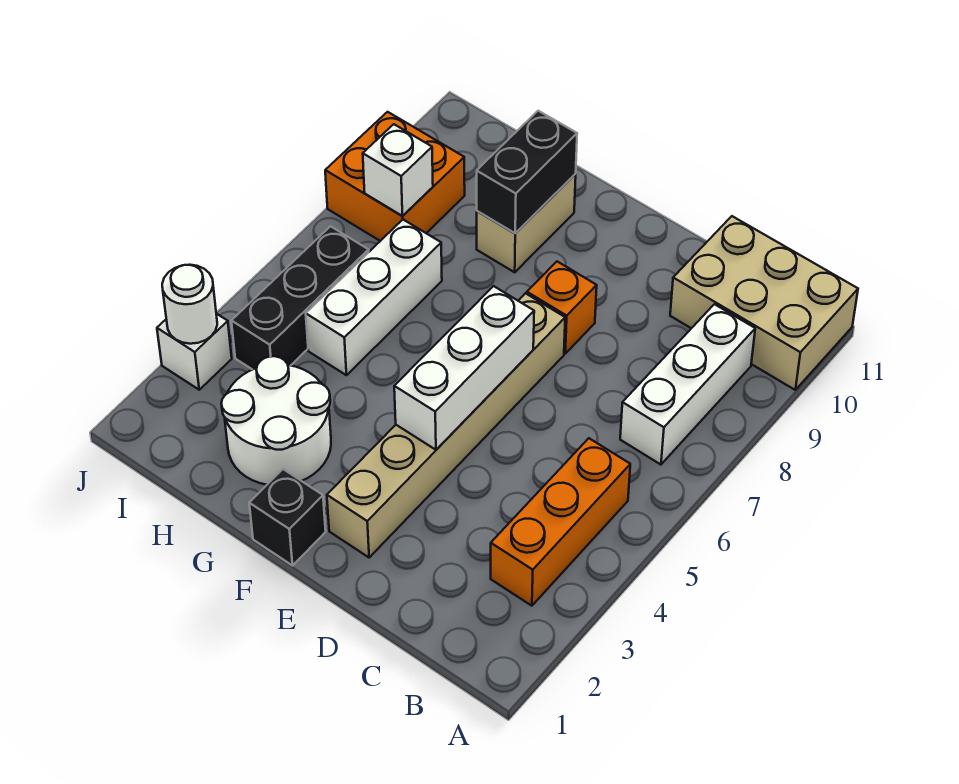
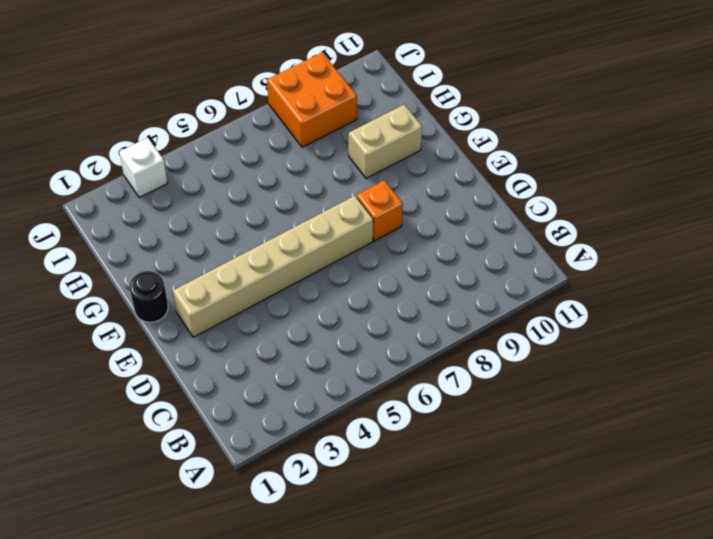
black 1x1 round brick [130,271,168,322] -> black 1x1 brick [249,469,326,566]
none -> tan 2x3 brick [670,216,858,390]
none -> orange 1x3 brick [491,438,630,606]
none -> white 1x3 brick [620,304,755,465]

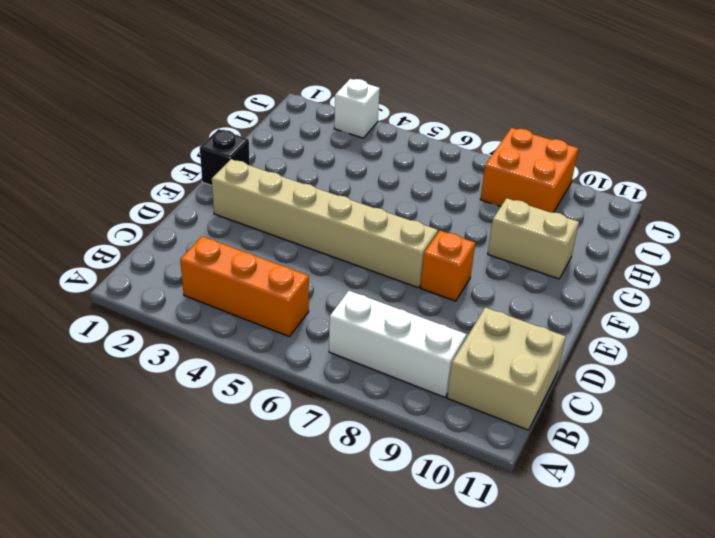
tan 2x2 brick [447,307,566,430] -> tan 2x3 brick [670,216,858,390]
none -> white 2x2 round brick [221,356,331,485]
none -> white 1x3 brick [306,220,442,375]
none -> black 1x3 brick [232,226,369,370]

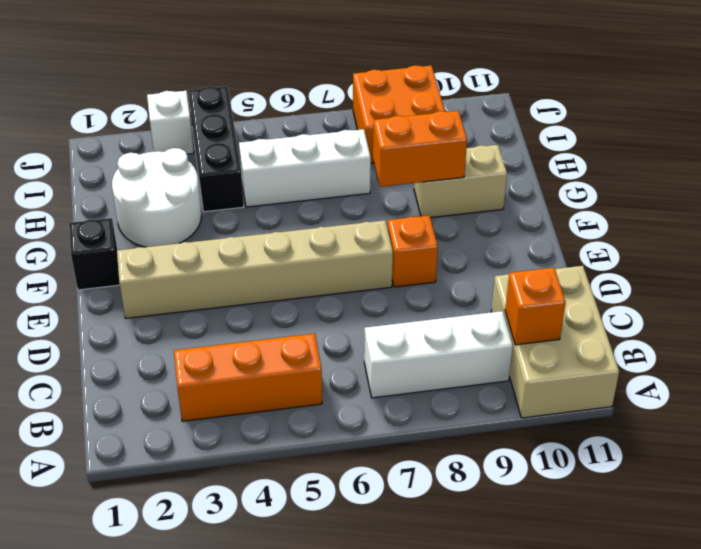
orange 1x1 brick [505,268,566,345] -> none
orange 1x2 brick [373,111,467,187] -> black 1x2 brick [477,111,577,233]
black 1x3 brick [189,86,244,212] -> black 1x3 brick turned to [232,226,369,370]
none -> white 1x3 brick [394,286,534,450]
none -> white 1x1 brick [363,124,433,216]
none -> white 1x1 round brick [162,265,217,344]

